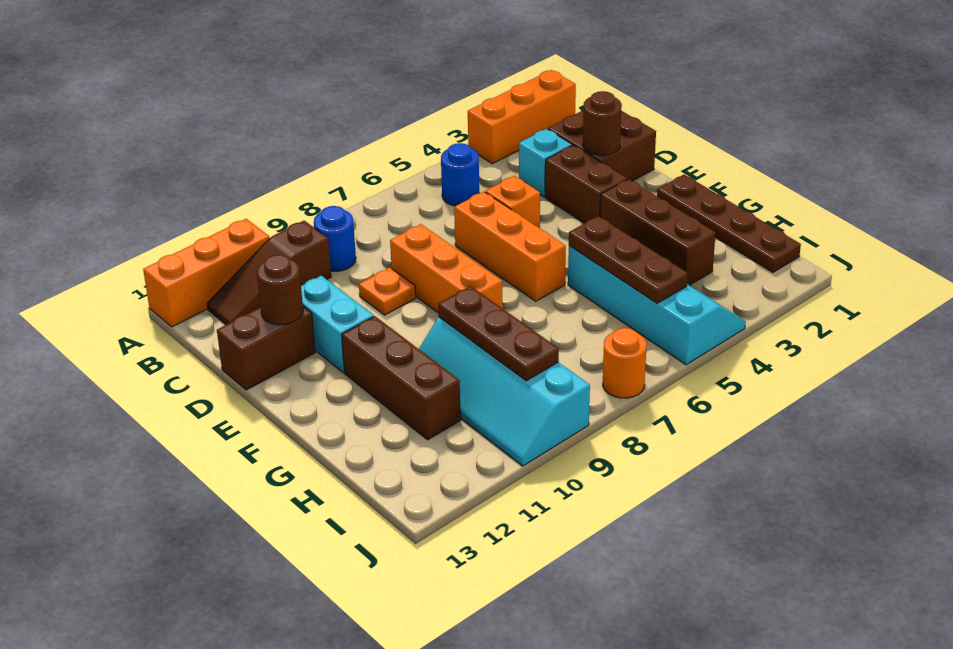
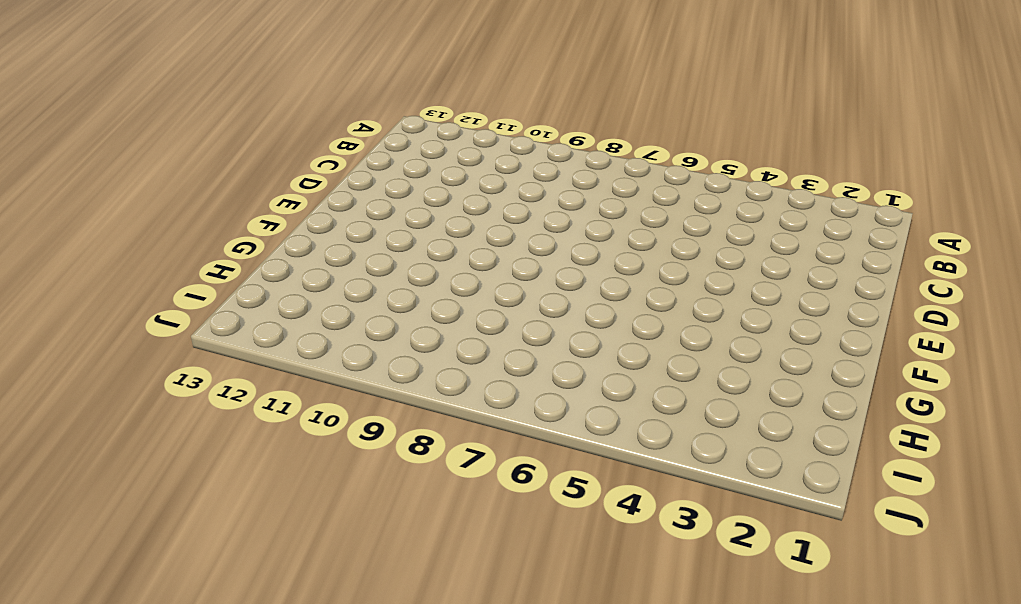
none -> orange 1x3 brick [468,70,576,164]
none -> orange 1x3 brick [143,219,270,327]
none -> blue 1x1 round brick [441,143,479,206]

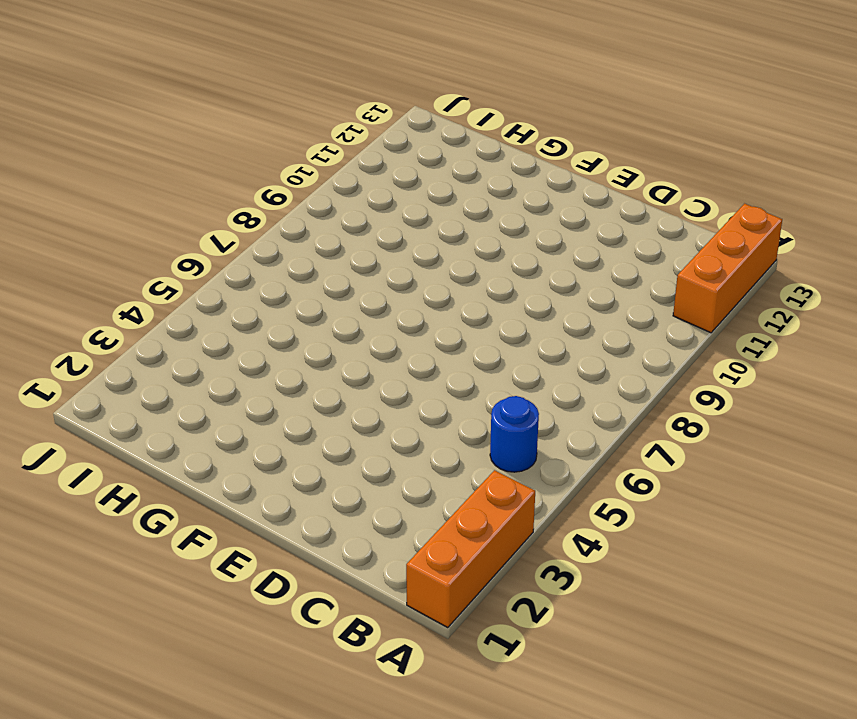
none -> blue 1x1 round brick [314,206,356,271]
none -> brown 1x3 slope [207,221,331,325]
none -> brown 2x2 brick [548,110,656,181]

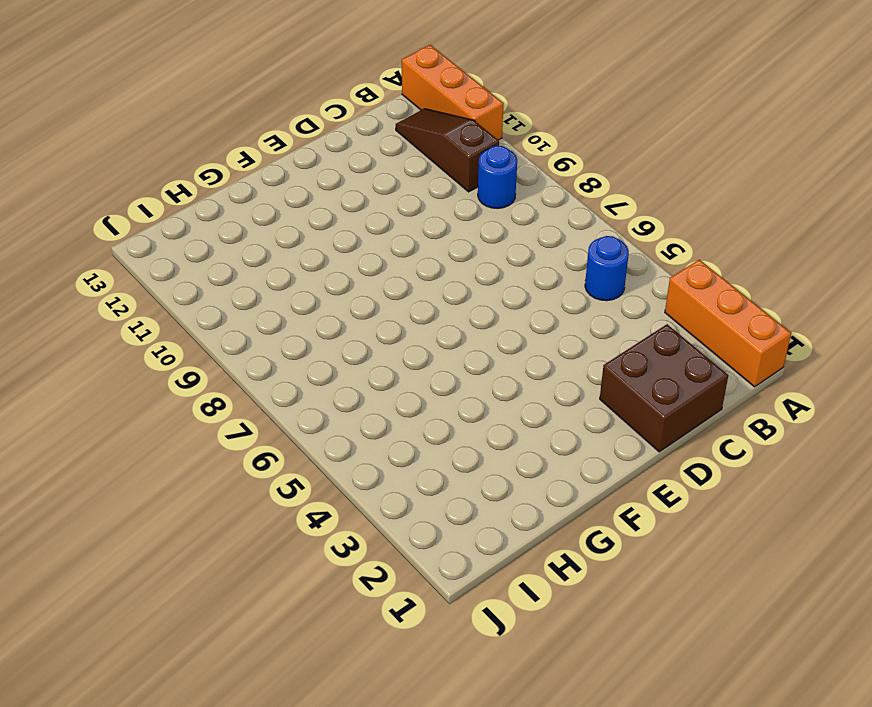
none -> cyan 1x1 brick [519,129,572,197]
none -> brown 1x2 brick [545,145,627,223]
none -> orange 1x1 brick [485,176,540,228]

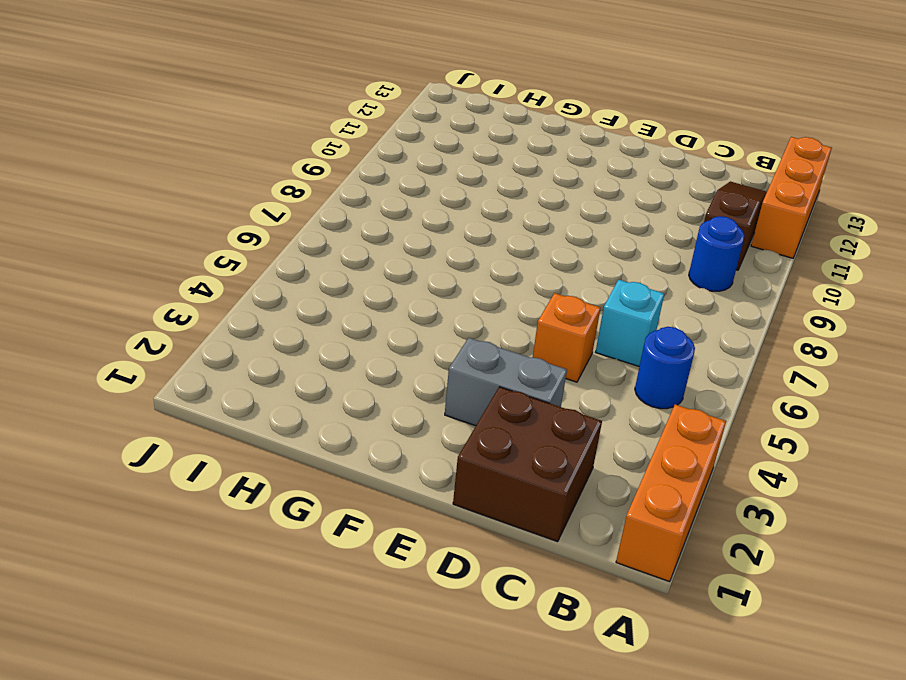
cyan 1x1 brick [596,280,664,367] -> cyan 1x1 brick moved to [519,129,572,197]
grey 1x2 brick [445,338,567,426] -> brown 1x2 brick [545,145,627,223]
none -> orange 1x3 brick [454,192,566,301]
none -> orange 1x3 brick [390,224,503,313]
none -> orange 1x1 plate [359,268,416,315]

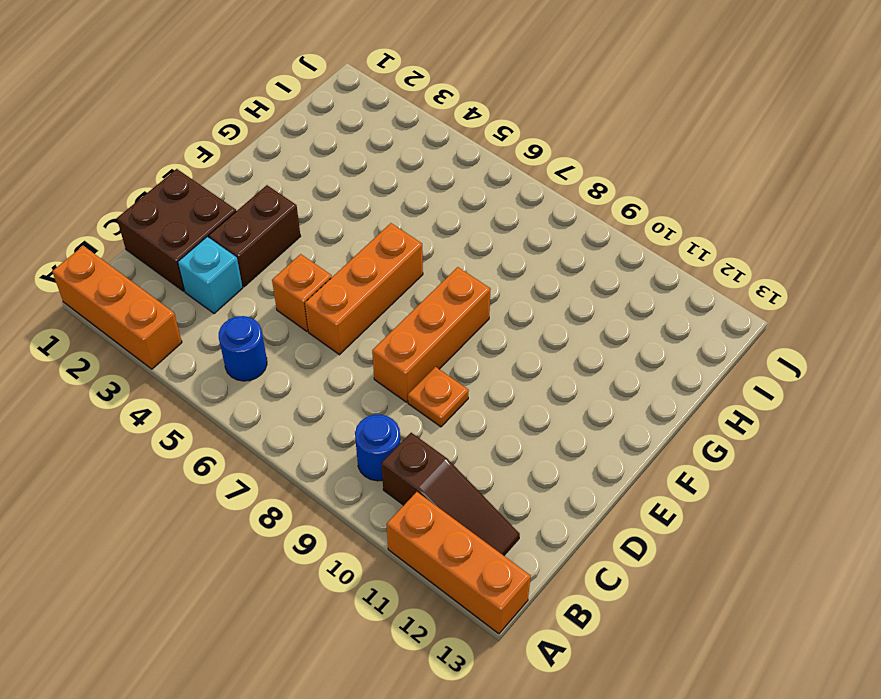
none -> cyan 1x2 brick [301,276,374,373]
none -> brown 1x2 brick [217,307,315,390]
none -> brown 1x4 plate [657,175,801,273]

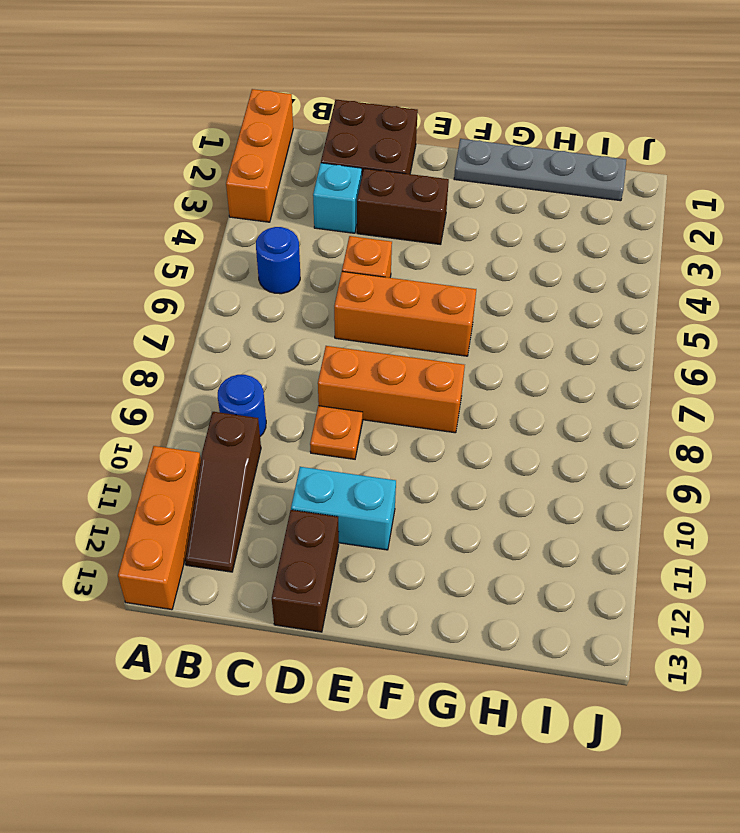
grey 1x4 plate [454,139,626,201] -> brown 1x4 plate [657,175,801,273]
none -> brown 1x3 brick [600,179,716,285]
none -> brown 1x3 brick [342,316,461,440]
none -> cyan 2x4 slope [568,246,746,365]

